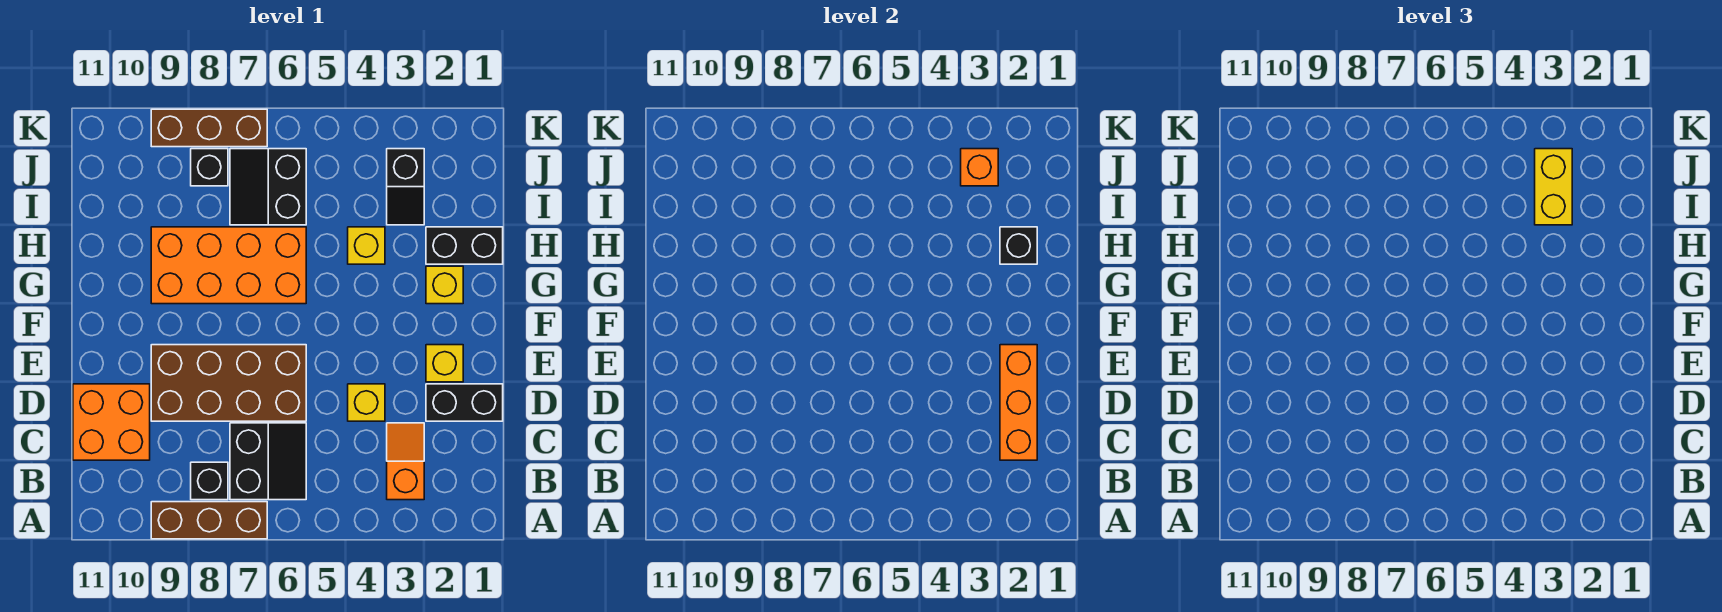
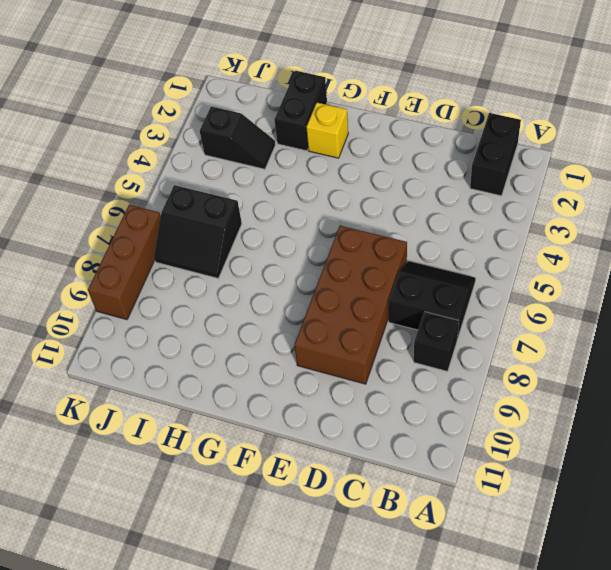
black 1x2 brick [470,113,521,196] -> black 1x2 brick moved to [426,384,503,421]
none -> brown 1x3 brick [151,502,267,539]
none -> orange 1x2 slope [387,423,424,500]
none -> orange 2x2 brick [73,384,150,460]

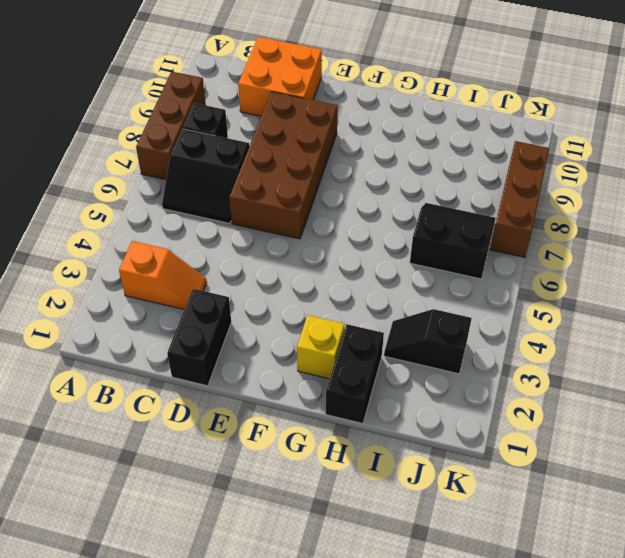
none -> yellow 1x1 brick [348,384,385,421]
none -> yellow 1x1 brick [426,345,463,382]
none -> orange 2x4 brick [151,227,306,304]

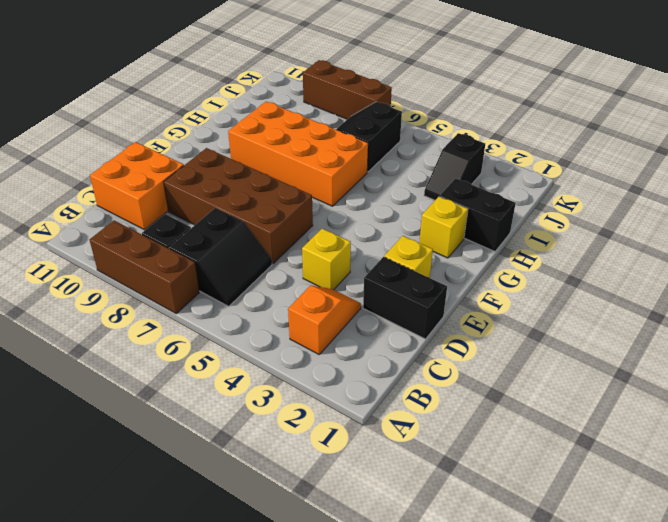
none -> yellow 1x1 brick [348,227,385,264]
none -> black 1x1 brick [191,149,228,186]
none -> orange 1x3 brick [1000,345,1037,460]

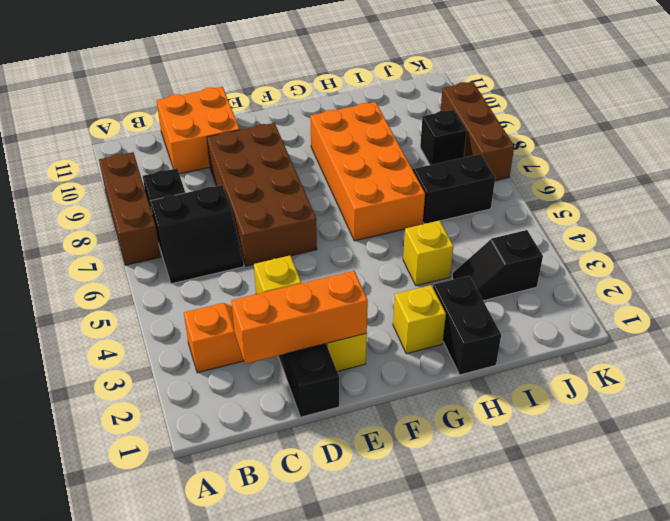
none -> black 1x1 brick [1000,227,1037,264]
none -> orange 1x1 brick [961,149,998,186]
none -> yellow 1x2 brick [1535,149,1572,225]

